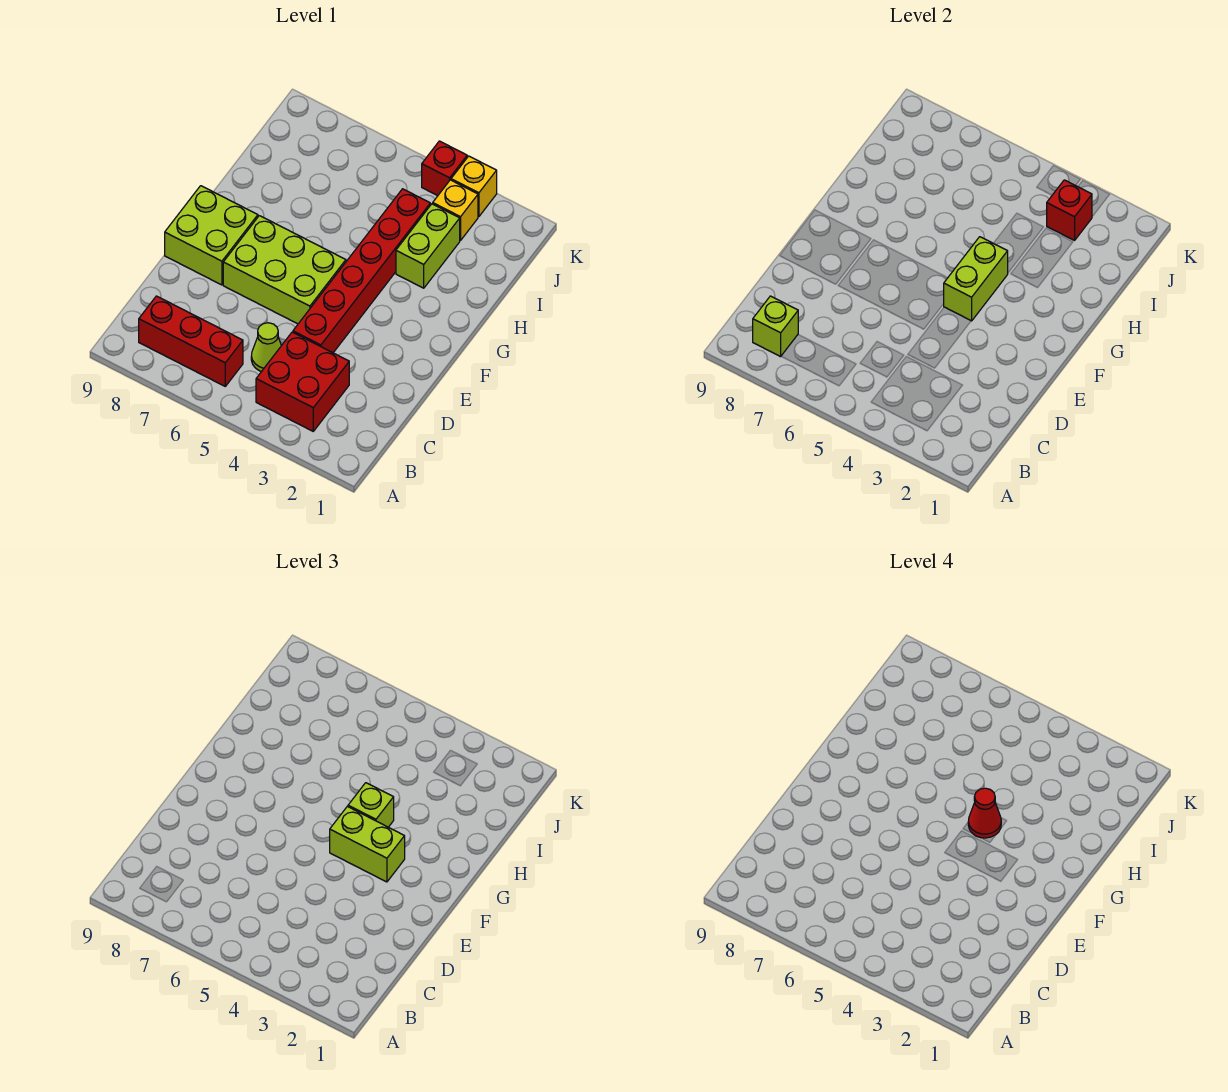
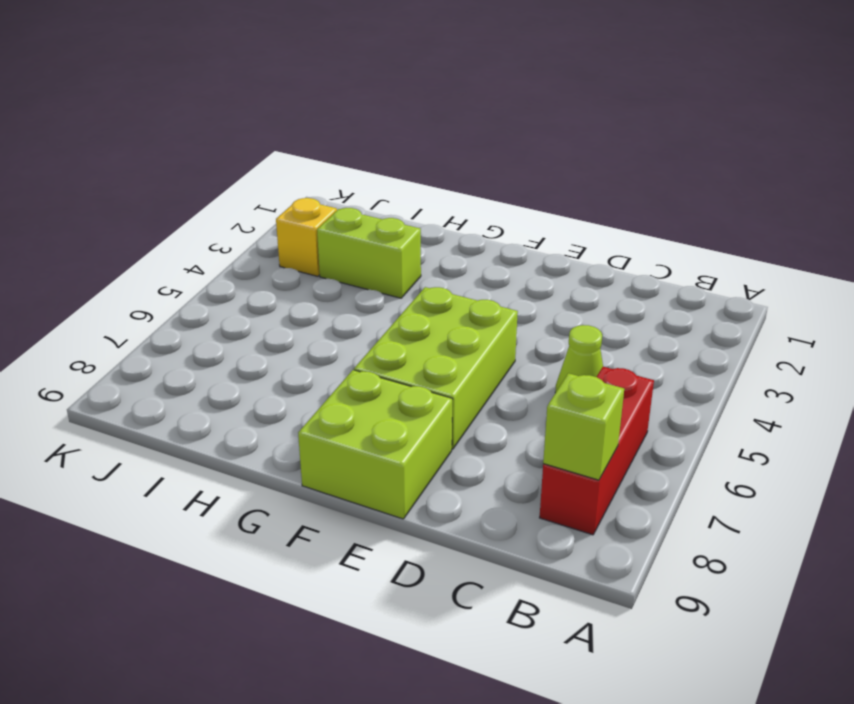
none -> red 2x2 brick [256,332,349,431]
none -> red 1x6 brick [293,189,430,353]
none -> yellow 1x1 brick [451,156,497,217]

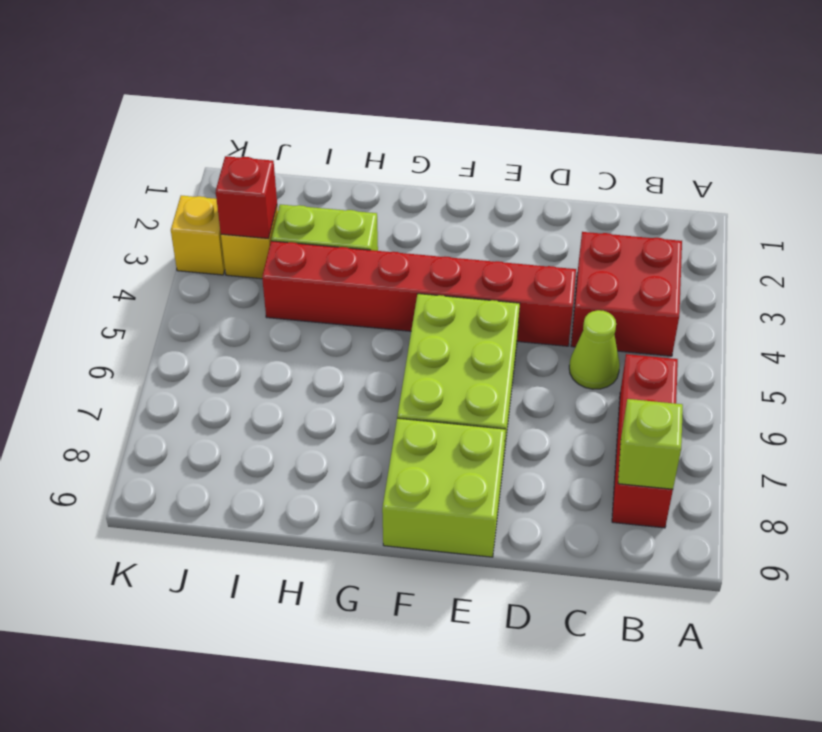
none -> red 1x1 brick [422,141,467,196]
none -> lime 1x2 brick [944,237,1008,321]
none -> lime 1x2 brick [330,806,405,882]

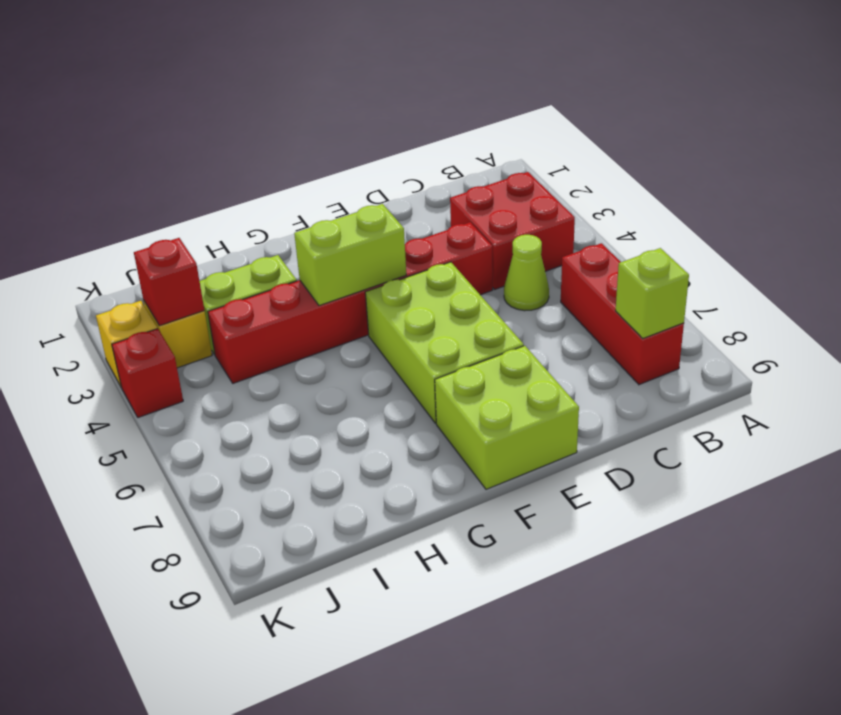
none -> lime 1x2 brick [330,806,405,882]
none -> lime 1x1 brick [348,783,394,827]
none -> red 1x1 cone [968,788,1001,838]

